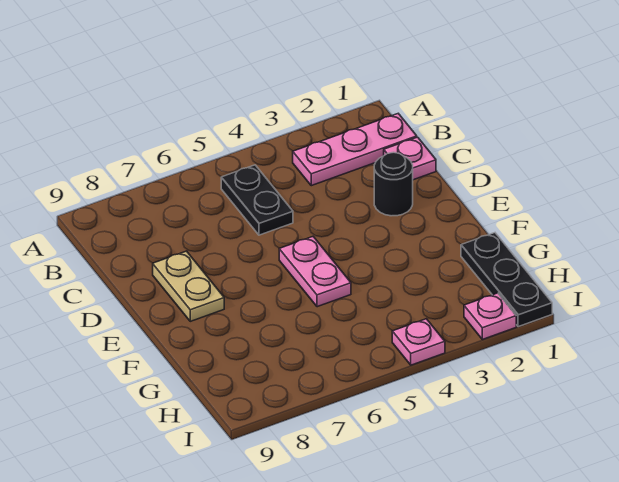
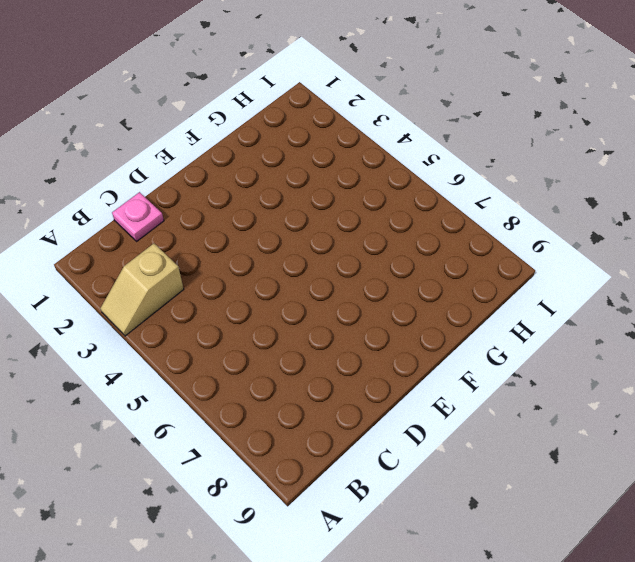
tan 1x2 slope [100,244,184,336] -> pink 1x3 plate [293,114,417,186]
none -> black 1x2 plate [221,165,293,235]
none -> black 1x1 round brick [374,152,413,216]

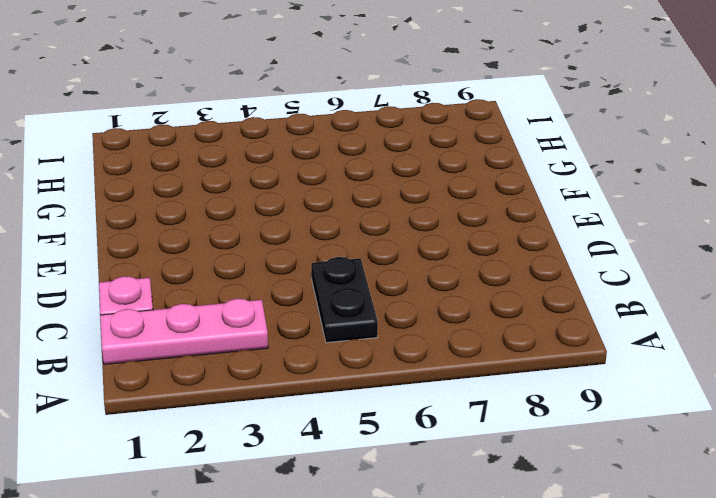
none -> black 1x1 round brick [374,152,413,216]
none -> tan 1x2 plate [153,251,224,321]

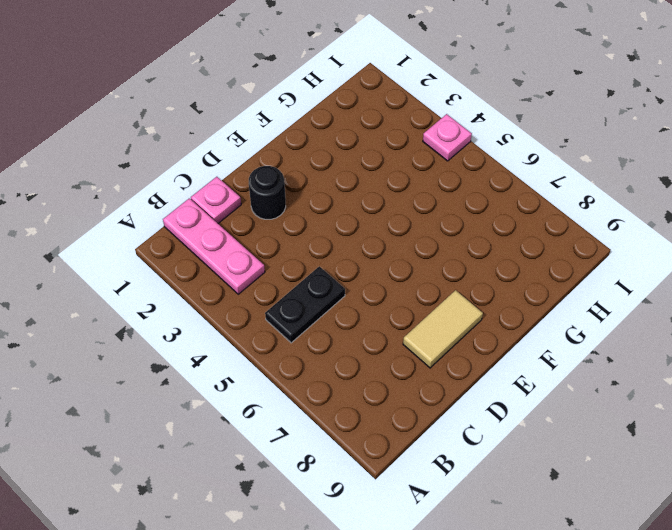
tan 1x2 tile [403,290,483,368] -> tan 1x2 plate [153,251,224,321]
none -> pink 1x2 plate [279,237,351,307]
none -> black 1x3 plate [461,233,552,327]

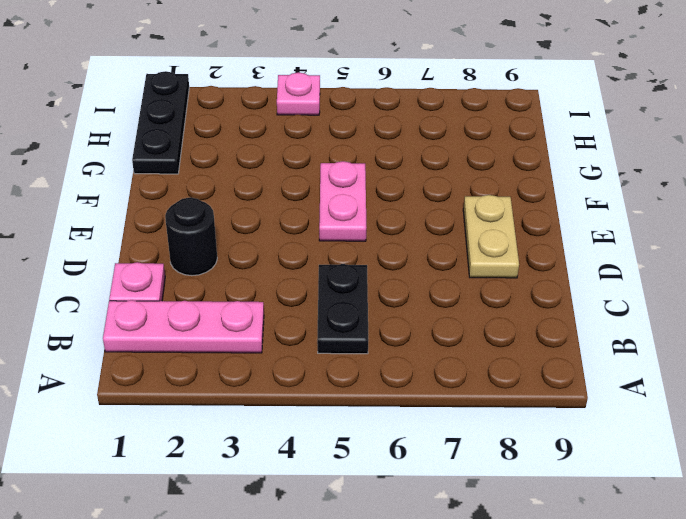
none -> pink 1x1 plate [464,293,516,339]

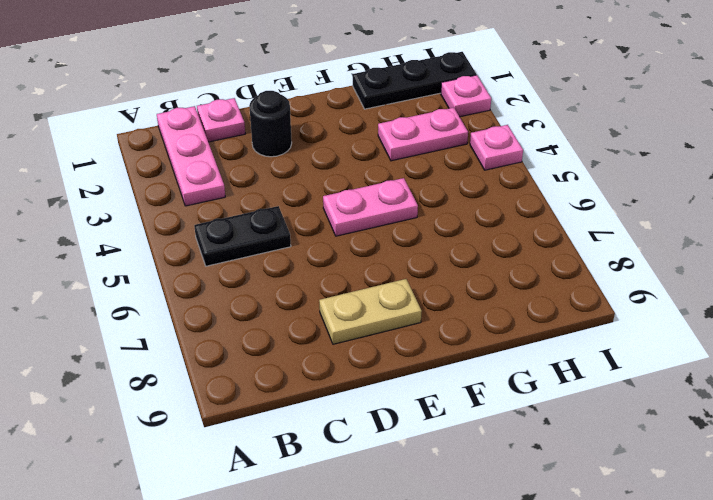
pink 1x2 plate [378,108,468,161] -> none

